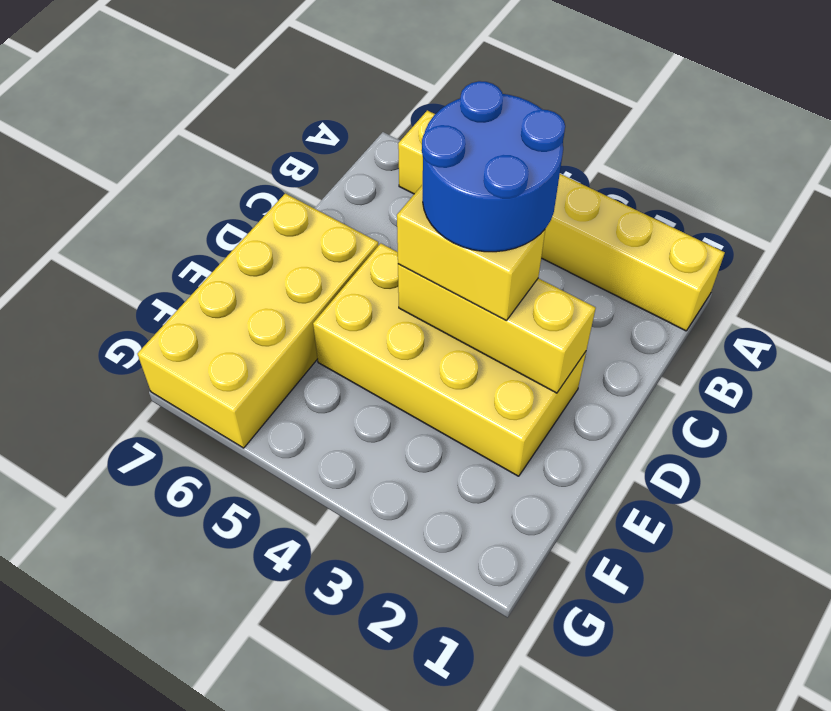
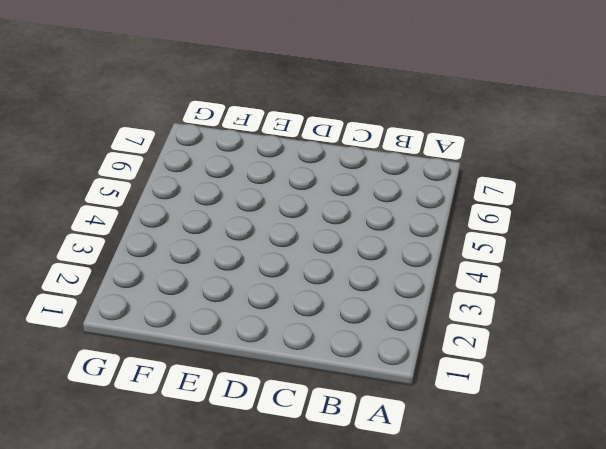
none -> yellow 1x6 brick [398,110,725,331]
none -> yellow 2x4 brick [313,243,586,476]

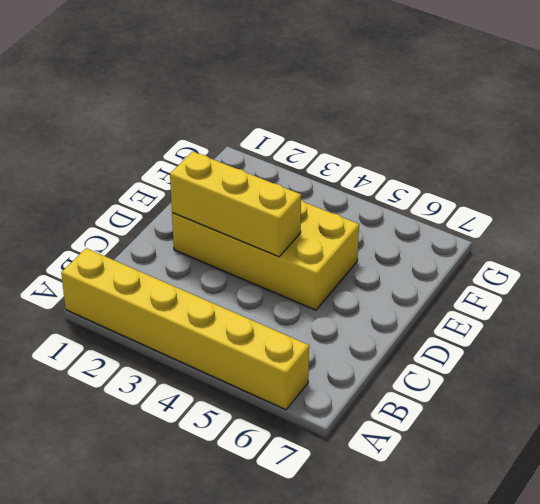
none -> yellow 2x4 brick [137,193,378,448]
none -> yellow 1x2 brick [397,185,545,321]

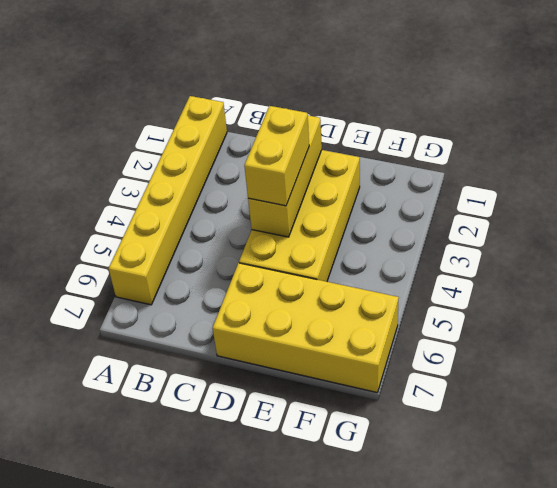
none -> blue 2x2 round brick [422,81,565,252]

